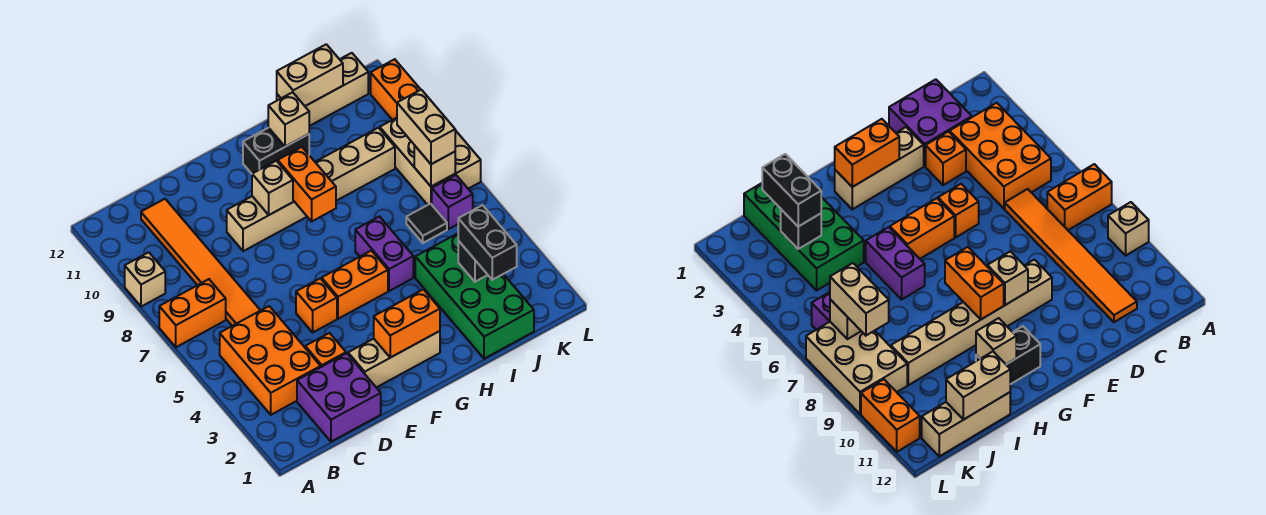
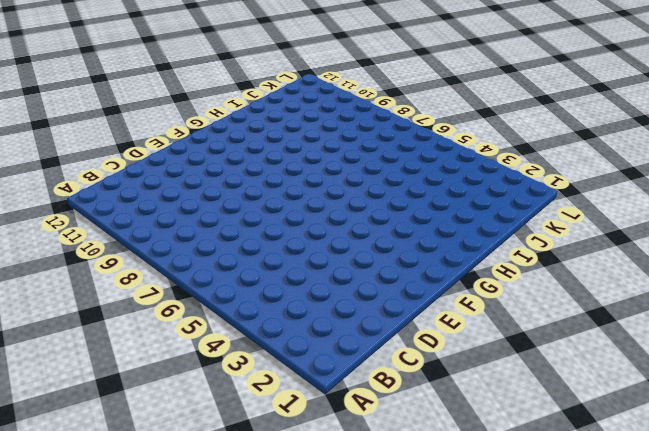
none -> orange 1x2 brick [159,279,226,347]
none -> tan 1x1 brick [125,252,165,307]
none -> orange 2x3 brick [220,306,321,415]

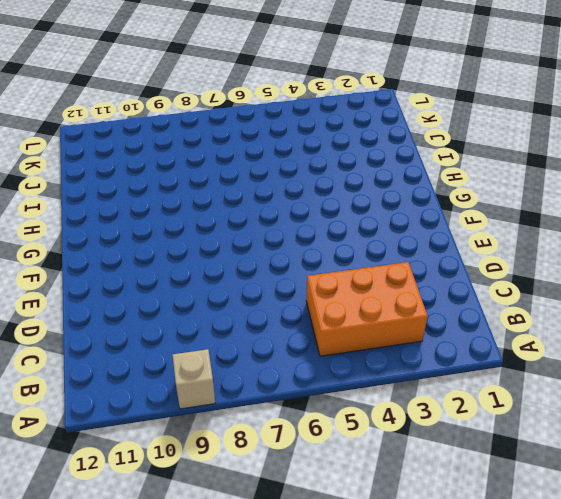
none -> orange 1x2 brick [159,279,226,347]
none -> purple 2x2 brick [297,353,381,442]
none -> orange 1x6 tile [141,199,261,326]

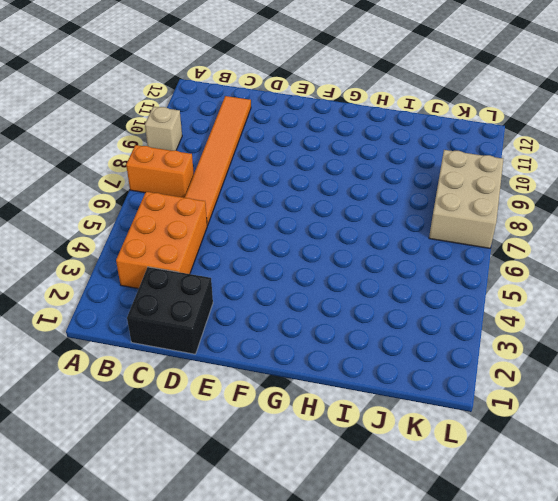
black 2x2 brick [127,267,213,354] -> purple 2x2 brick [297,353,381,442]
none -> orange 1x1 brick [305,333,346,367]
none -> tan 1x3 brick [348,331,440,388]
none -> orange 1x1 brick [296,278,337,332]

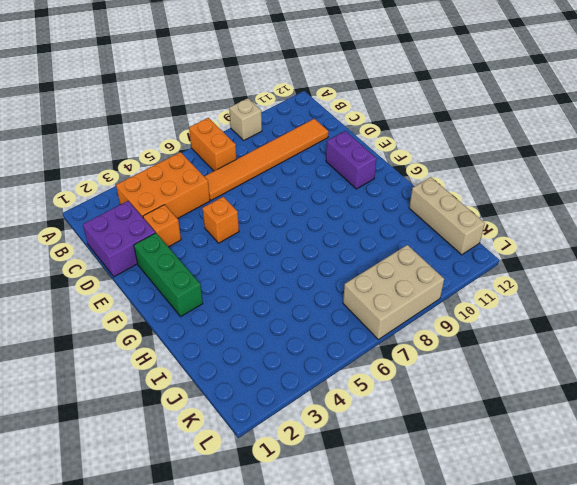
green 1x3 brick [134,233,203,316] -> tan 1x3 brick [348,331,440,388]
purple 1x2 brick [326,131,377,189] -> purple 1x2 brick turned to [355,217,413,291]
none -> tan 1x6 brick [227,128,395,251]
none -> orange 1x2 brick [322,251,388,319]
none -> black 1x2 brick [243,128,309,174]

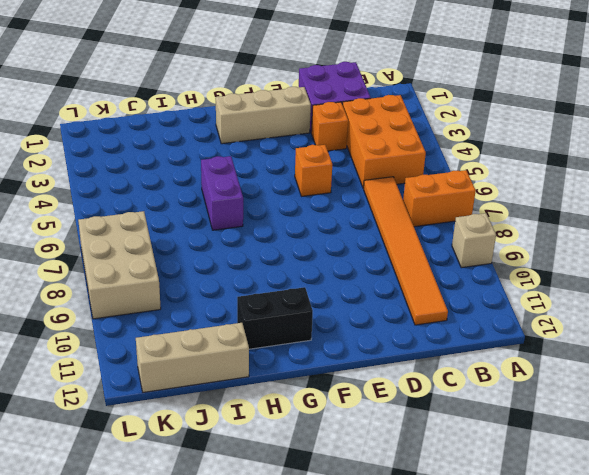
none -> tan 1x6 brick [227,128,395,251]
none -> orange 1x2 brick [322,251,388,319]
none -> green 2x4 brick [415,234,534,359]

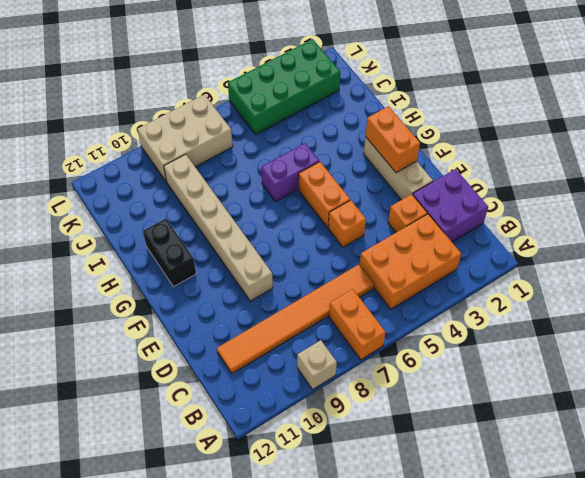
green 2x4 brick [228,39,340,134] -> green 2x4 brick moved to [415,234,534,359]
none -> tan 1x3 brick [277,53,368,126]
none -> black 1x1 tile [406,204,447,243]
none -> purple 1x1 brick [432,175,473,229]

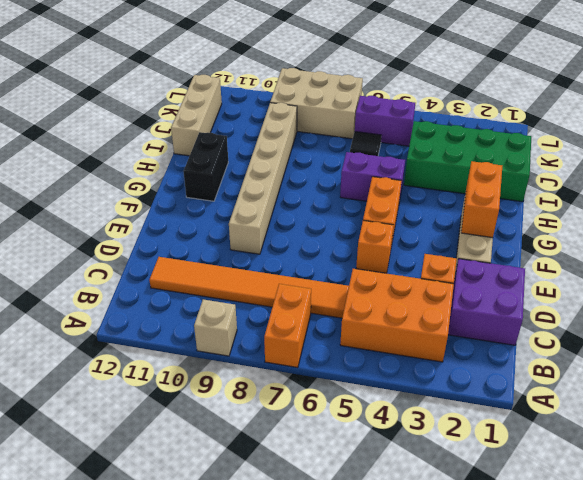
purple 1x2 brick [355,96,415,146] -> purple 1x1 brick [432,175,473,229]
none -> orange 1x2 brick [371,59,421,120]
none -> tan 1x1 brick [252,161,293,215]
none -> orange 1x2 brick [278,147,336,221]

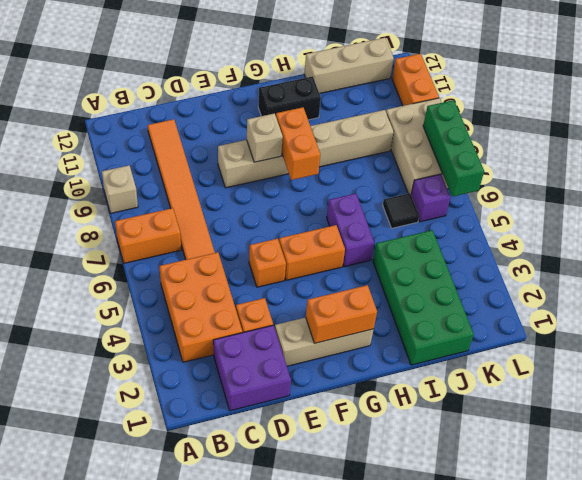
green 1x3 brick [423,100,484,197] -> none
none -> tan 1x1 brick [268,92,309,147]
none -> tan 1x2 brick [277,44,343,106]
none -> black 1x1 brick [458,241,487,282]

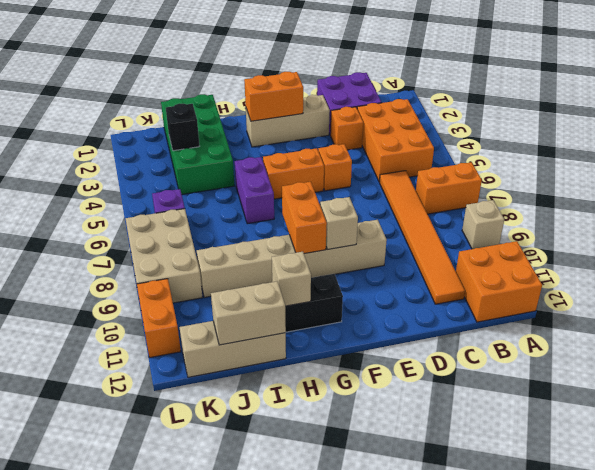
orange 2x2 brick [456,241,542,322] -> none
none -> black 1x1 tile [406,204,447,243]
none -> tan 1x1 brick [414,146,455,187]
none -> black 1x2 brick [458,205,517,280]

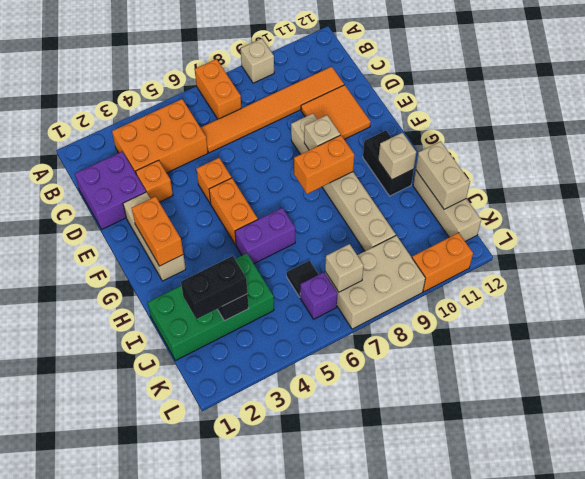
orange 2x2 tile [301,85,371,139] -> none
none -> tan 1x2 brick [397,90,455,164]

